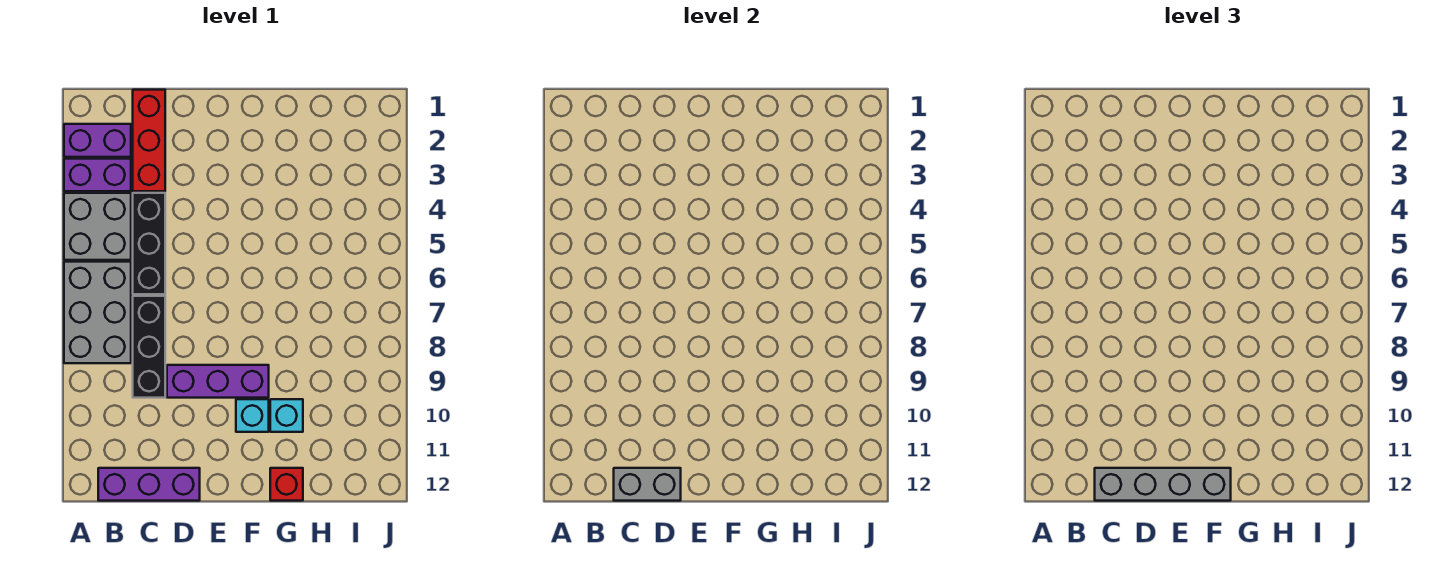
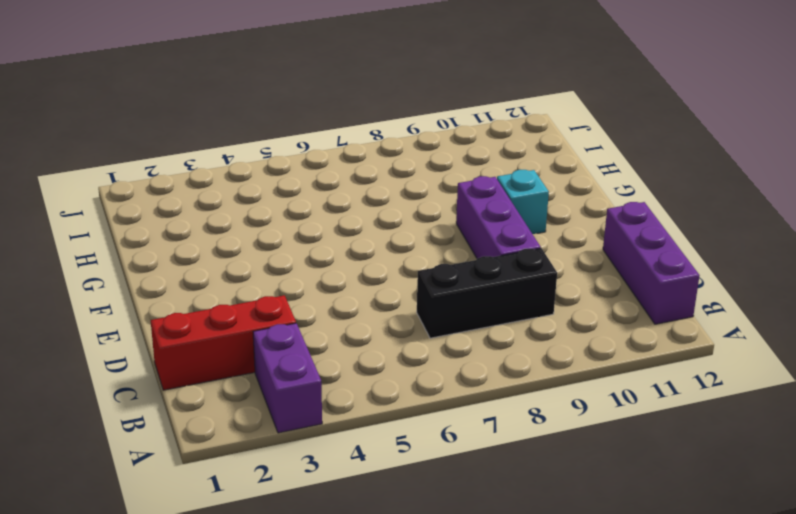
none -> purple 1x2 brick [64,124,131,157]
none -> grey 2x2 brick [64,193,131,260]
none -> grey 2x3 brick [64,262,131,363]

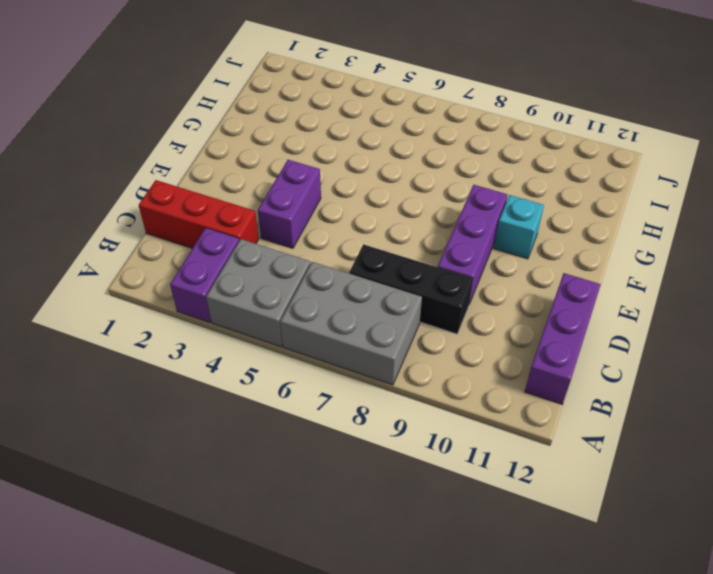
purple 1x2 brick [258,160,321,248] -> purple 1x2 brick moved to [64,124,131,157]
none -> black 1x3 brick [133,193,165,294]
none -> cyan 1x1 brick [270,399,303,432]
none -> red 1x1 brick [270,468,303,501]

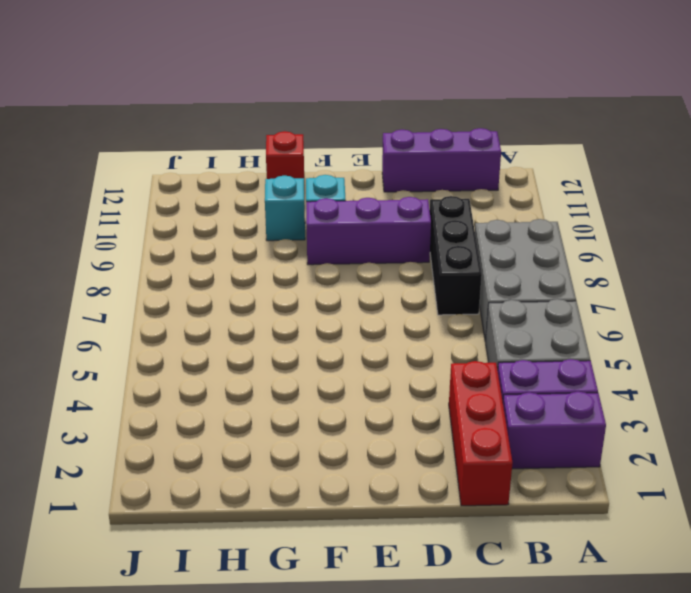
none -> black 1x3 brick [133,193,165,294]
none -> grey 1x2 brick [614,468,681,501]
none -> grey 1x4 brick [1095,468,1231,501]

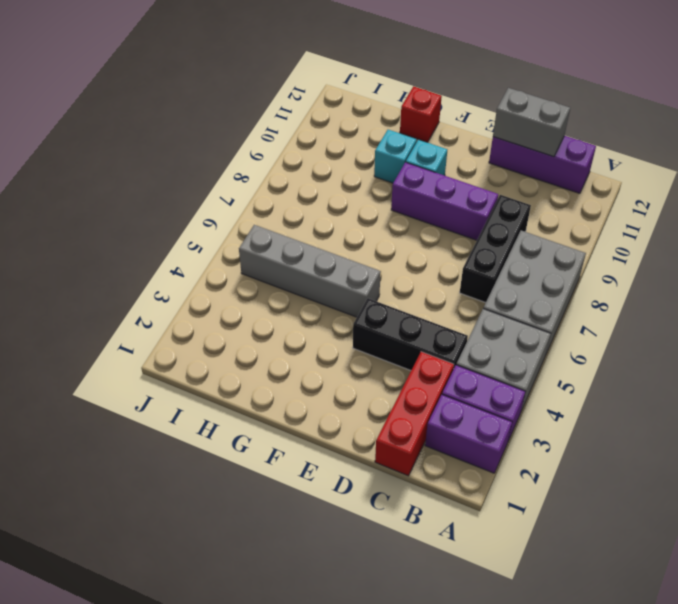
black 1x3 brick [353,298,468,370] -> black 1x3 brick turned to [133,193,165,294]
grey 1x4 brick [239,225,381,317] -> grey 1x4 brick moved to [1095,468,1231,501]

